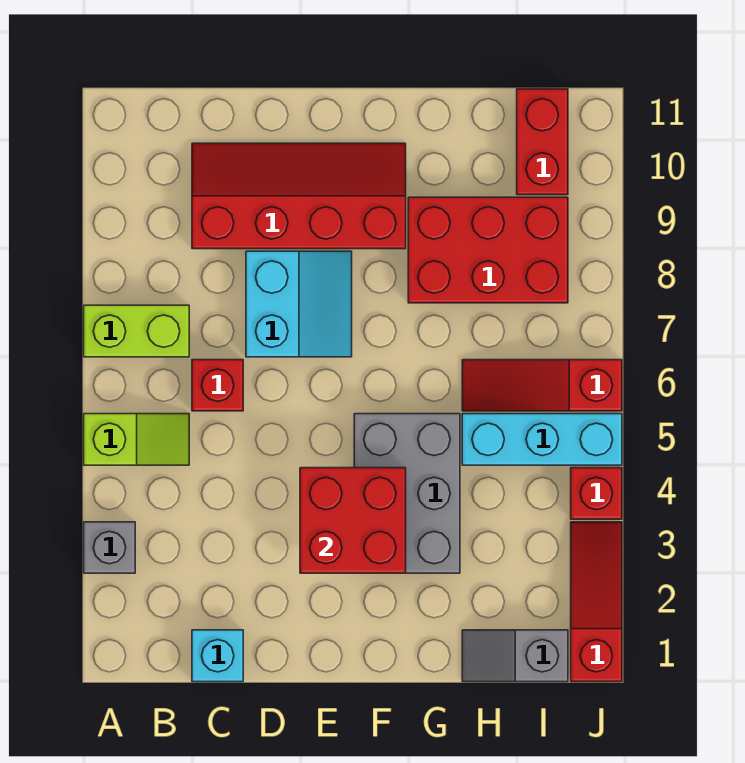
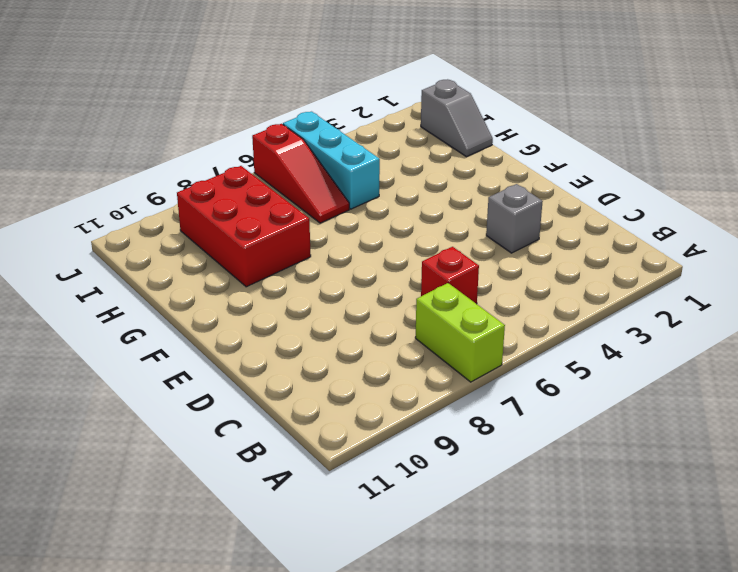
grey 1x1 brick [486,184,543,253] -> grey 1x1 brick moved to [84,522,135,573]
none -> lime 1x2 slope [84,414,189,465]
none -> cyan 1x1 brick [192,630,243,682]
none -> red 2x4 slope [192,143,406,249]

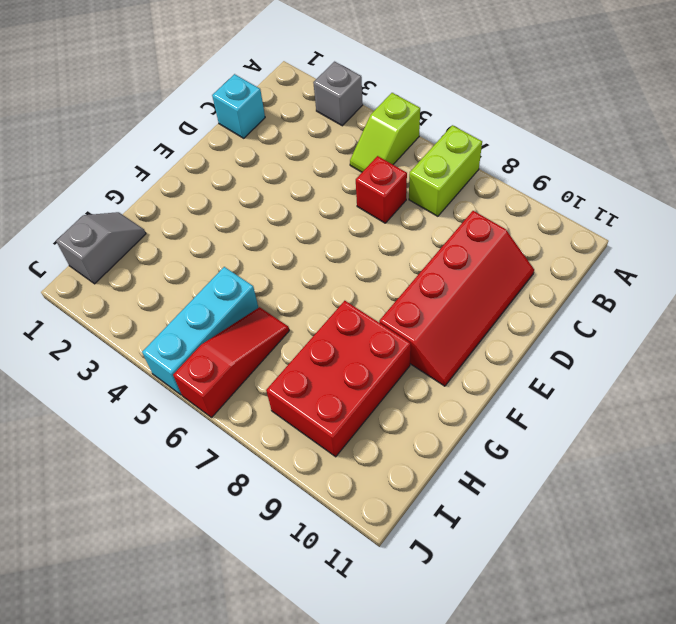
none -> cyan 2x2 slope [246,251,352,357]
none -> grey 2x3 brick [354,414,460,573]
none -> red 1x2 brick [517,89,568,195]

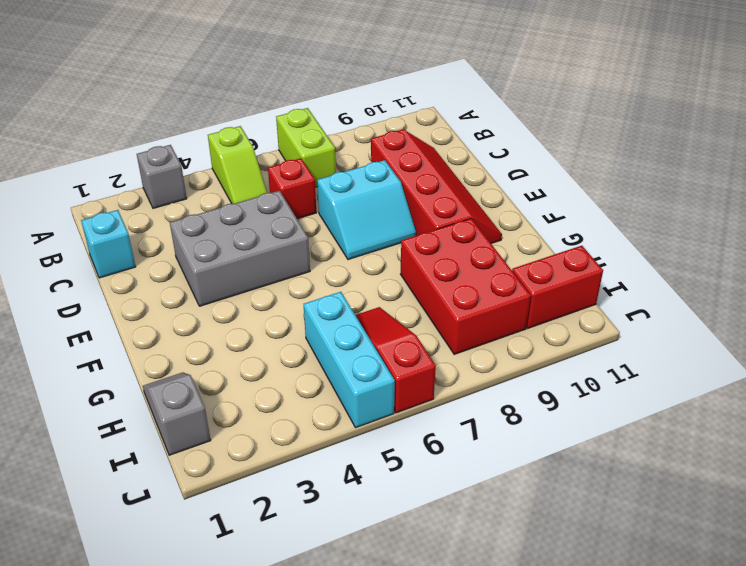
grey 2x3 brick [170,191,310,306] -> grey 2x3 brick moved to [354,414,460,573]
none -> red 1x3 slope [571,522,622,682]
none -> red 1x1 brick [571,468,622,519]
none -> red 2x2 brick [300,468,406,573]

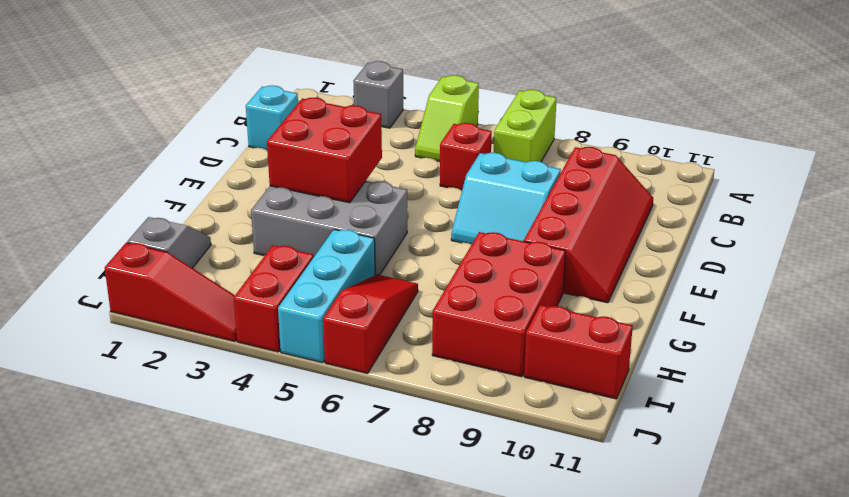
red 1x2 brick [234,245,314,352] -> red 1x1 brick [571,468,622,519]

